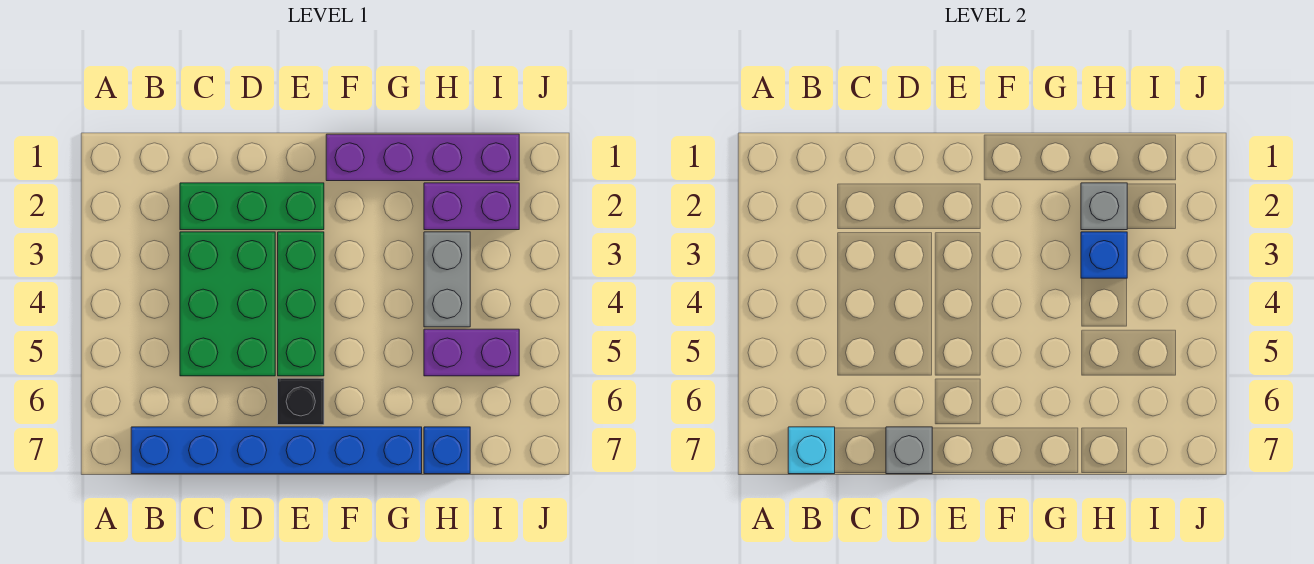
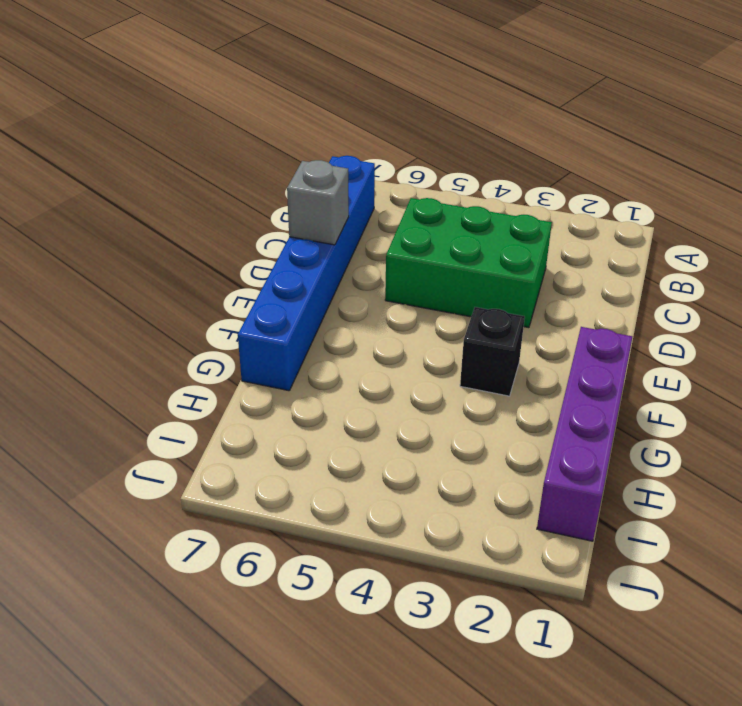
black 1x1 brick [460,307,525,396] -> black 1x1 brick moved to [278,378,324,425]
none -> green 1x3 brick [180,183,324,230]
none -> green 1x3 brick [278,232,324,376]
none -> purple 1x2 brick [424,183,519,230]

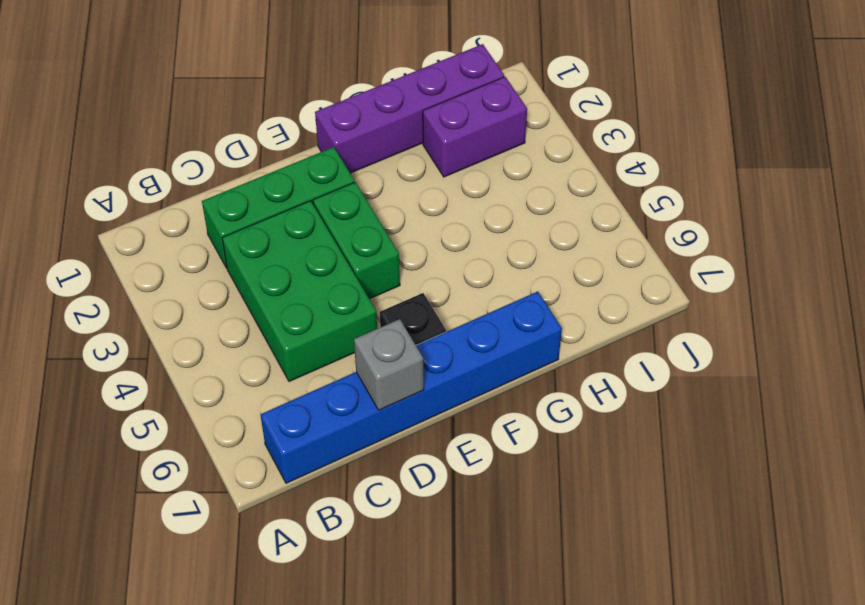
green 1x2 brick [313,182,400,299] -> green 1x3 brick [278,232,324,376]
none -> grey 1x2 brick [424,232,470,327]
none -> purple 1x2 brick [424,329,519,376]
none -> blue 1x1 brick [424,427,470,474]

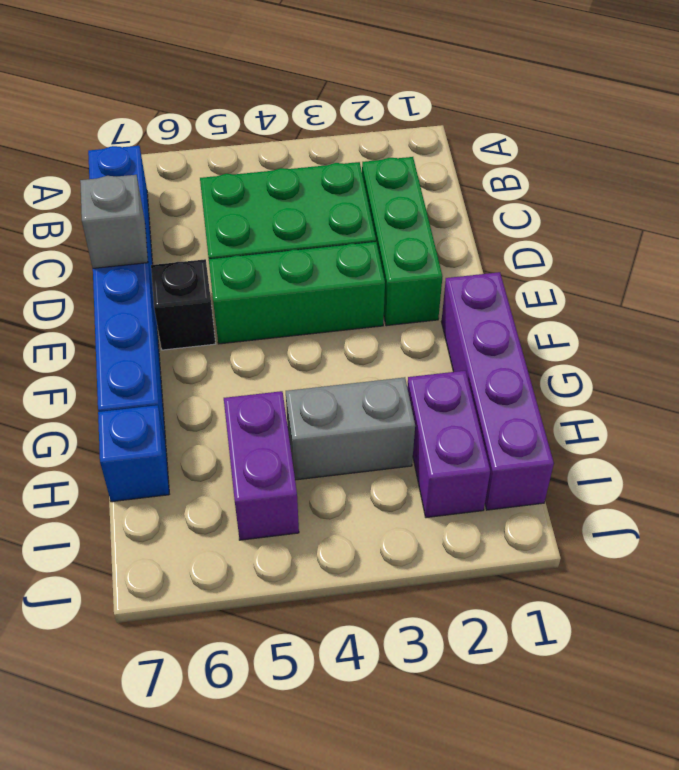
none -> cyan 1x1 brick [788,427,835,474]
none -> grey 1x1 brick [1081,183,1127,230]
none -> blue 1x1 brick [1081,232,1127,278]

